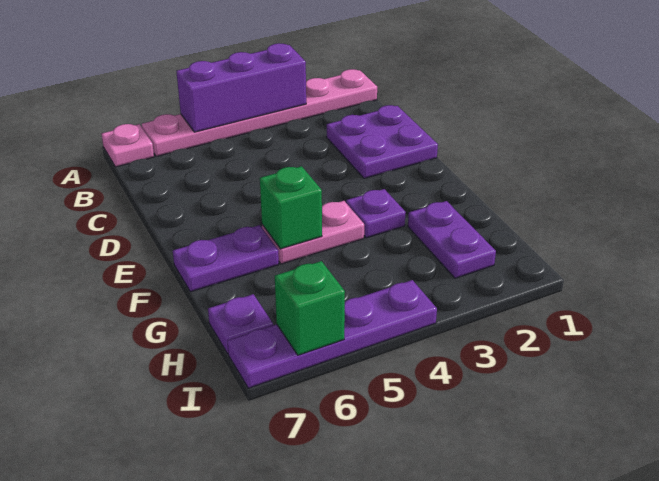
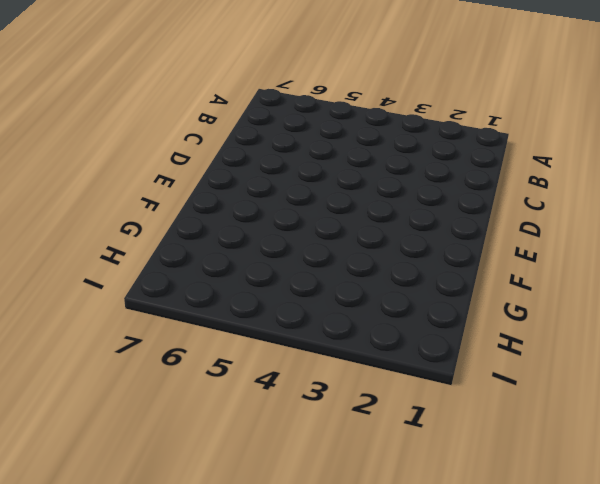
none -> pink 1x6 plate [142,69,377,156]
none -> pink 1x1 plate [101,124,154,167]
none -> purple 2x2 plate [327,105,438,178]

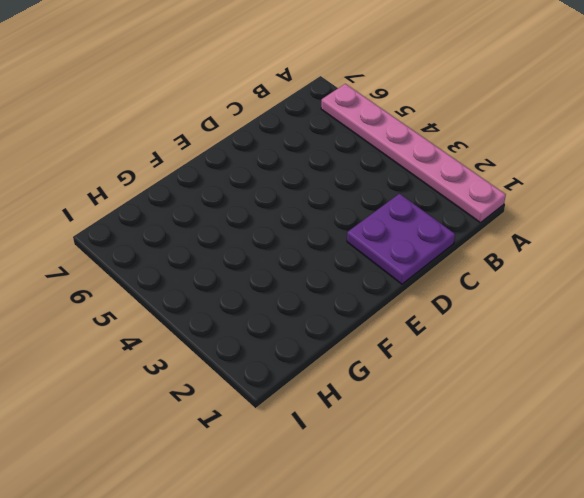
none -> pink 1x1 plate [101,124,154,167]
none -> purple 1x1 plate [346,189,406,238]
none -> pink 1x2 plate [262,201,364,264]

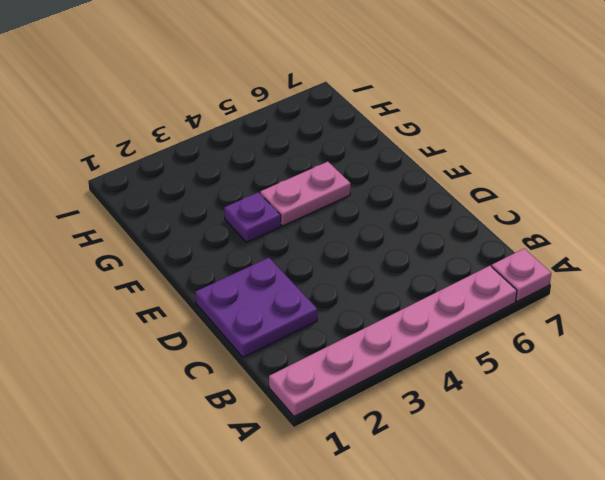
none -> purple 1x2 plate [173,225,279,292]
none -> purple 1x2 plate [408,201,496,278]
none -> purple 1x1 plate [208,294,273,354]

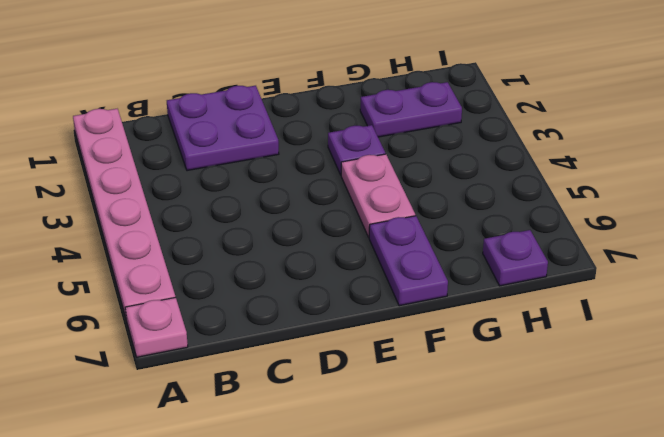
none -> purple 1x4 plate [227,280,437,388]
none -> purple 1x3 brick [176,43,306,132]
none -> green 1x1 brick [260,166,322,249]

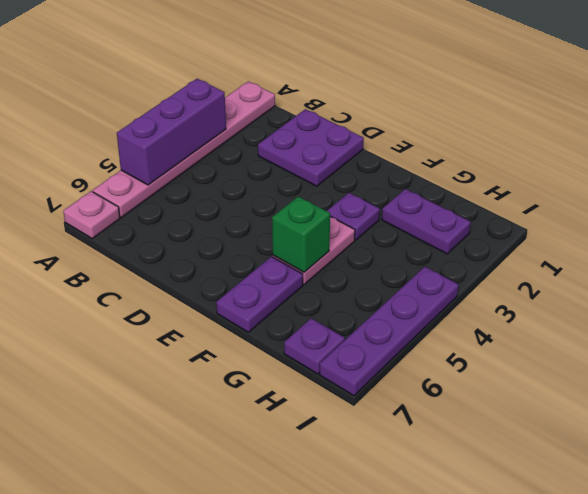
none -> green 1x1 brick [275,261,345,355]

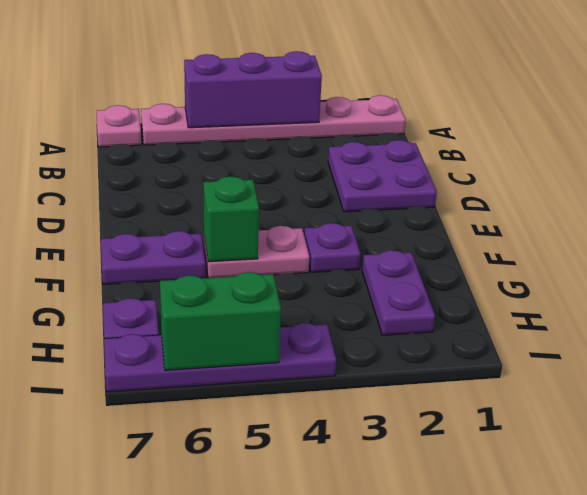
green 1x2 brick [160,272,281,370] -> green 1x1 brick [275,261,345,355]

